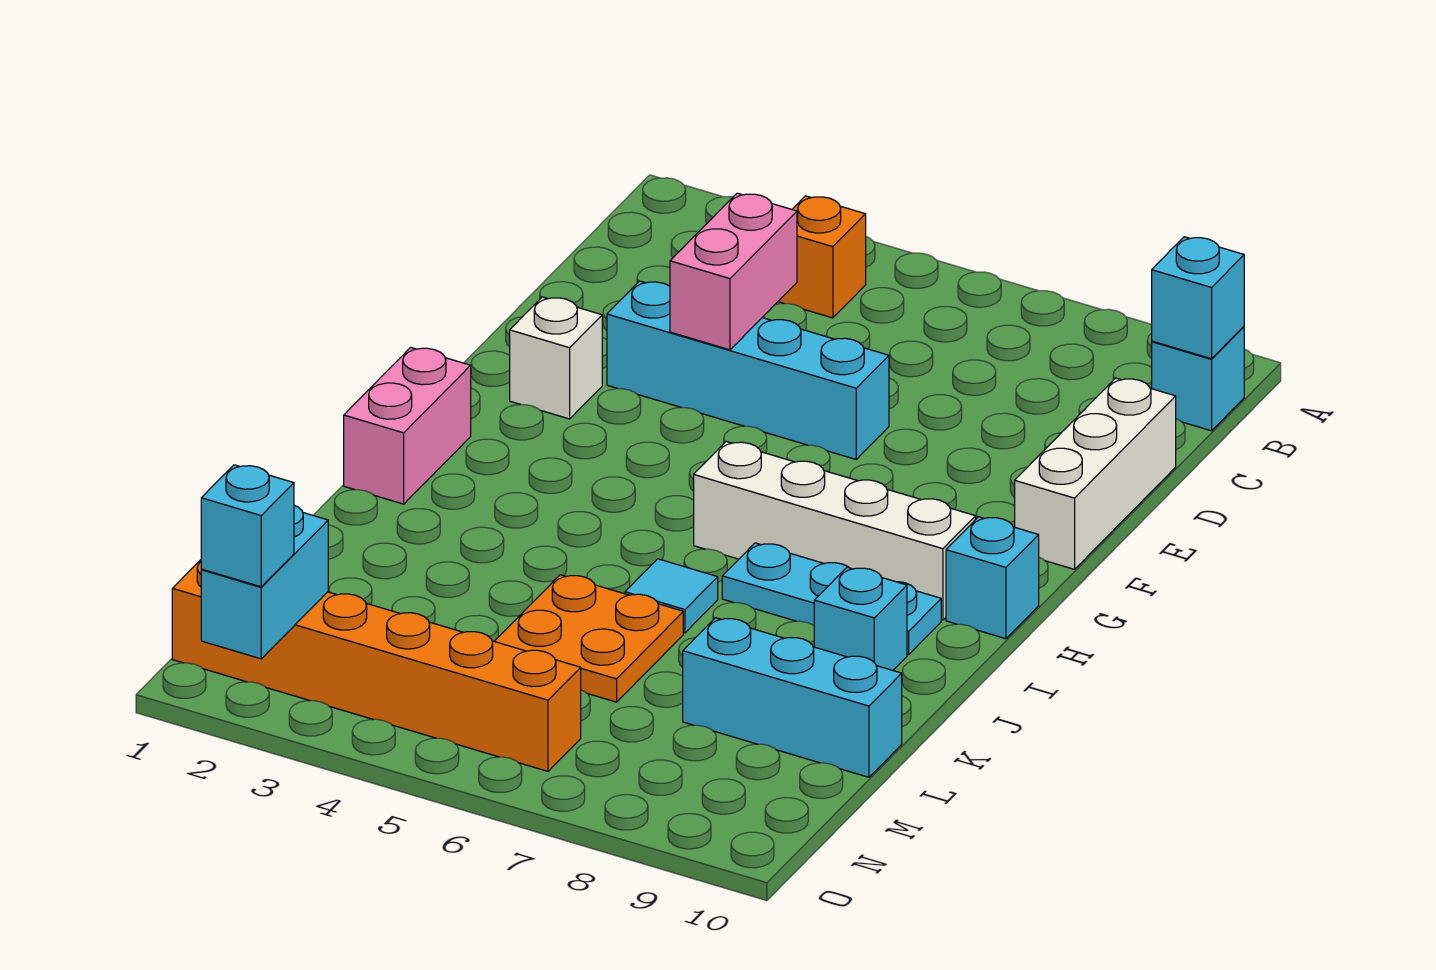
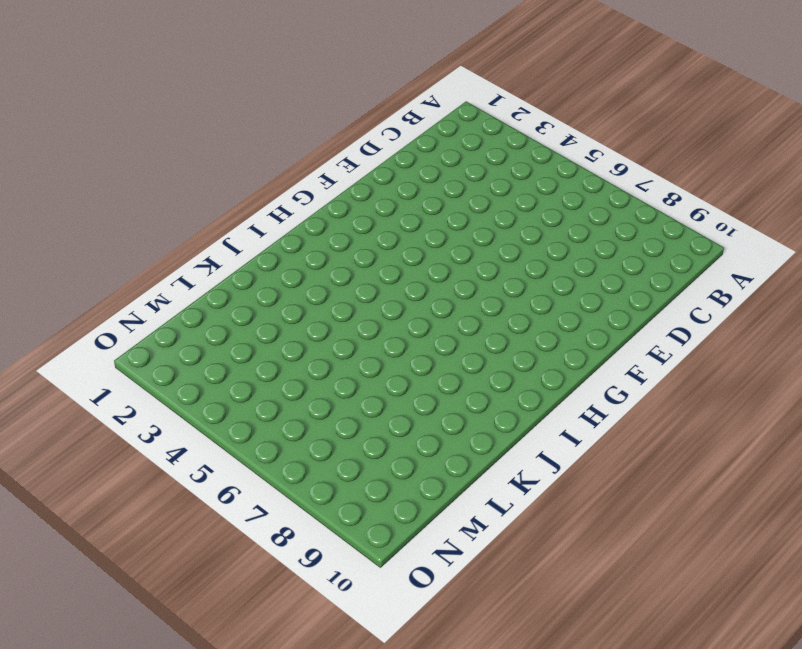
none -> orange 1x1 brick [778,196,866,318]
none -> cyan 1x1 brick [1152,327,1244,431]
none -> white 1x3 brick [1015,378,1176,569]

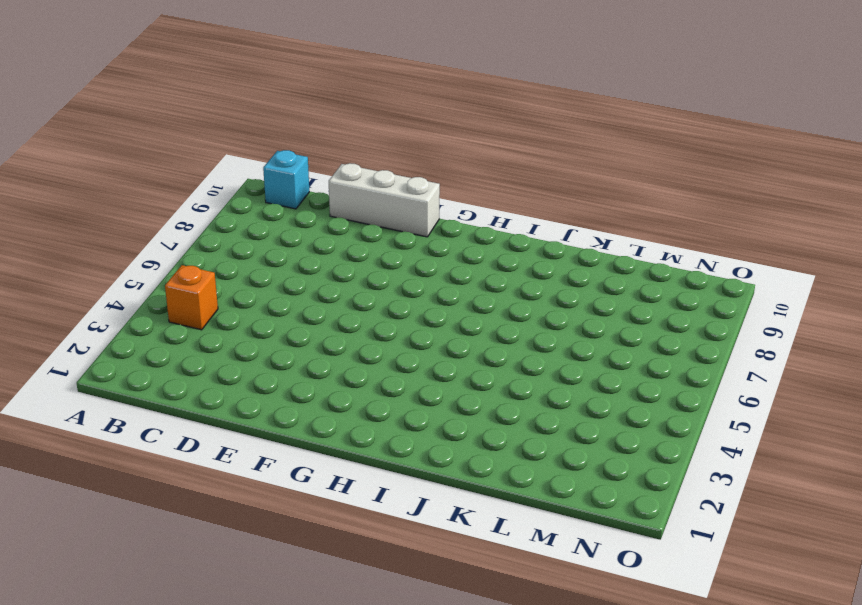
none -> cyan 1x4 brick [607,281,889,459]
none -> white 1x1 brick [510,297,602,419]
none -> pink 1x2 brick [344,347,471,504]

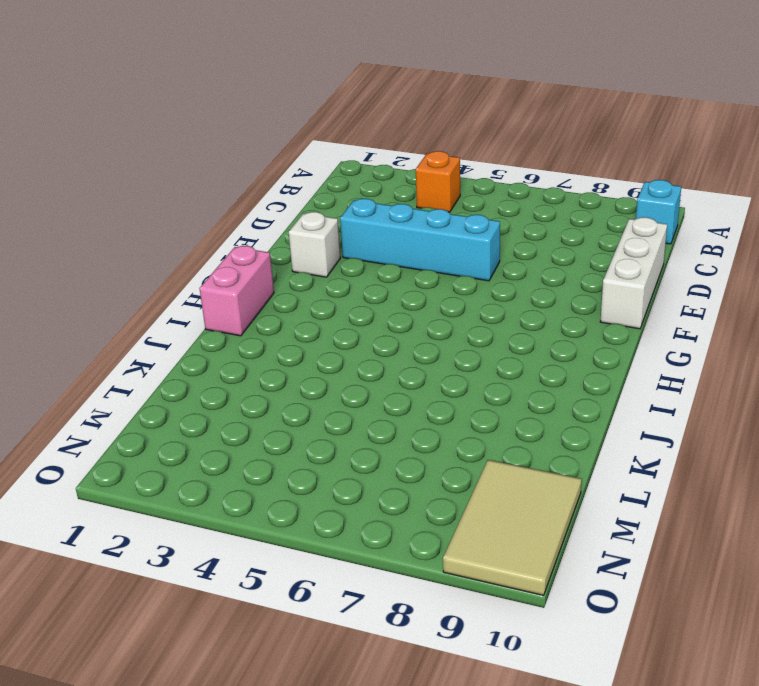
tan 2x3 tile [443,460,582,595] -> none
none -> white 1x4 brick [694,442,976,620]
none -> cyan 1x1 brick [946,517,1039,639]
none -> cyan 1x3 plate [722,543,941,655]

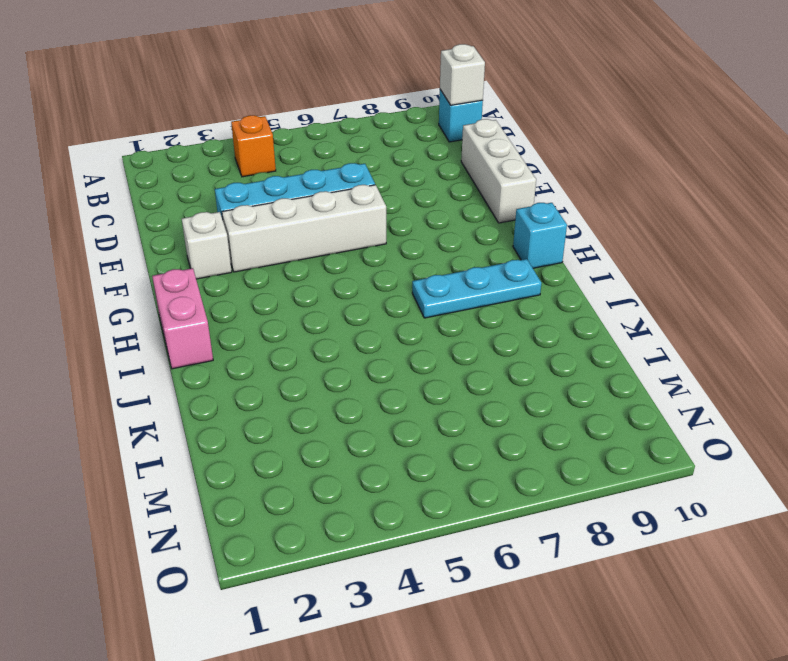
white 1x1 brick [440,44,485,105] -> cyan 1x1 brick [1152,237,1244,359]
white 1x4 brick [222,185,386,272] -> white 1x4 brick moved to [694,442,976,620]
none -> cyan 1x1 tile [625,559,718,633]
none -> cyan 1x1 brick [814,567,907,670]
none -> orange 2x2 plate [495,575,683,702]

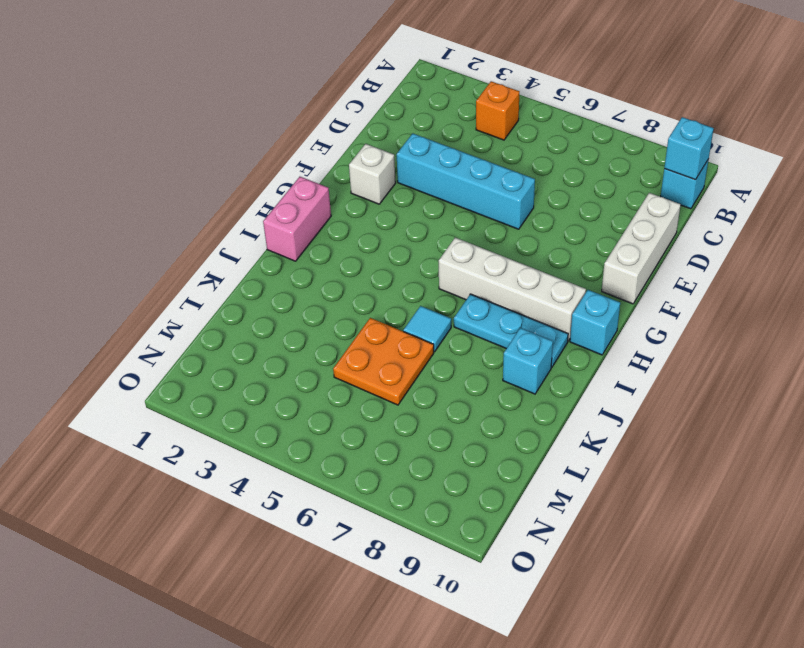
none -> cyan 1x3 brick [683,618,902,777]
none -> orange 1x6 brick [172,560,581,771]
none -> pink 1x2 brick [670,193,797,350]

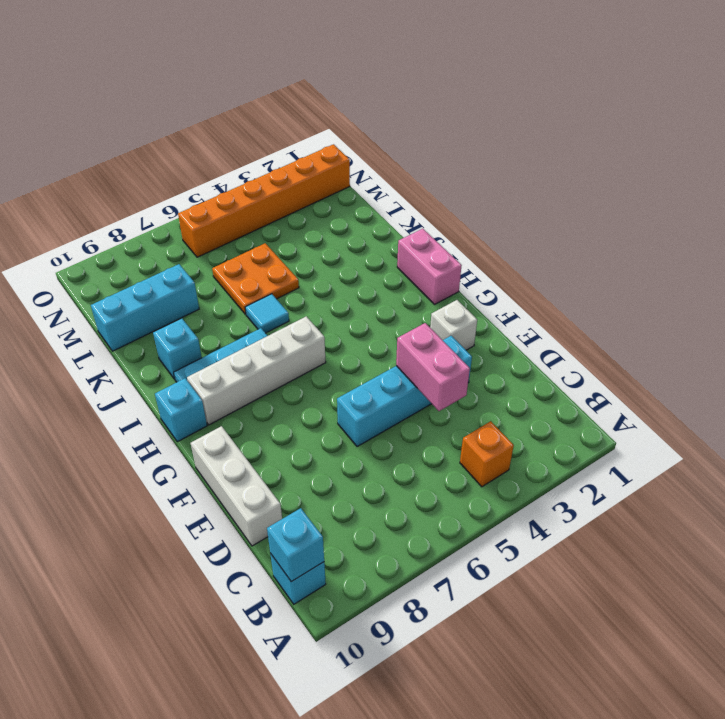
none -> cyan 1x2 brick [201,505,328,659]
none -> cyan 1x1 brick [201,465,294,587]

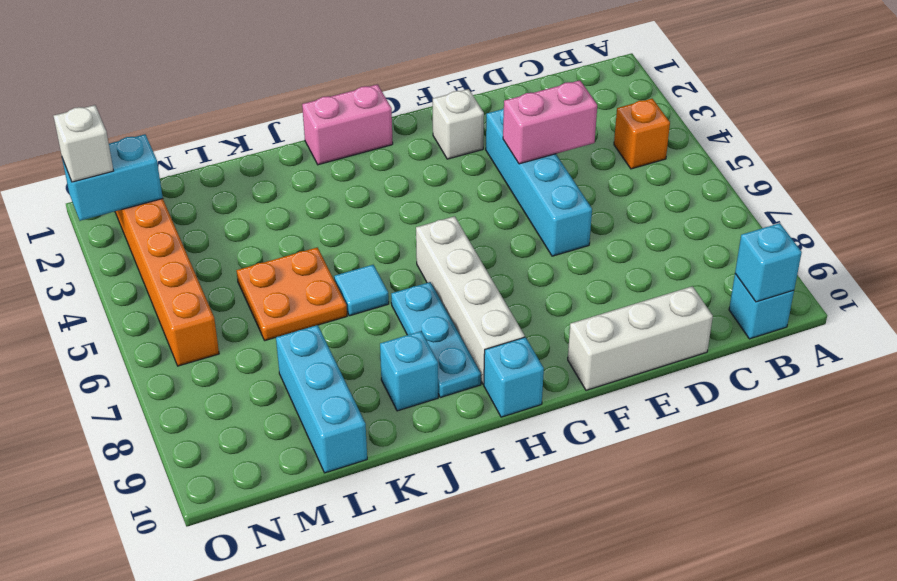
white 1x1 brick [54,105,113,182] -> cyan 1x1 brick [201,465,294,587]

